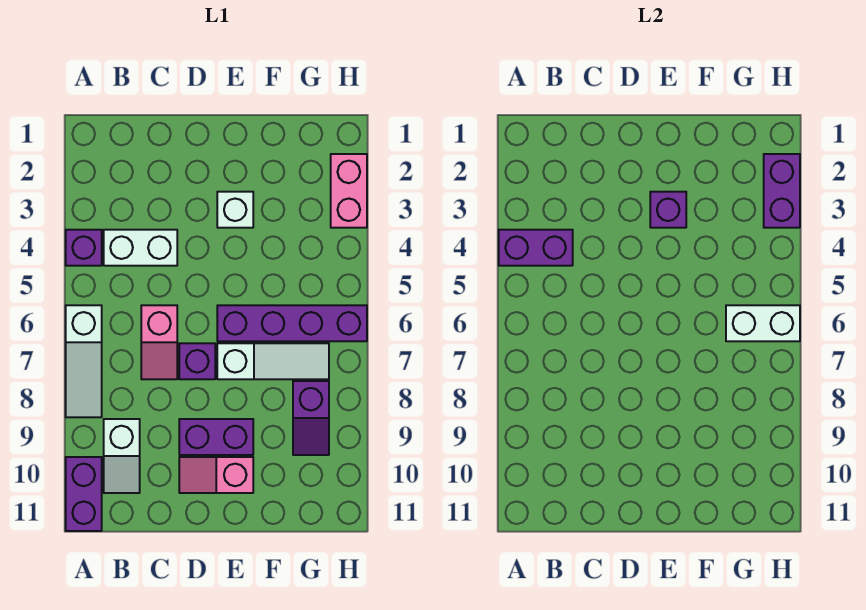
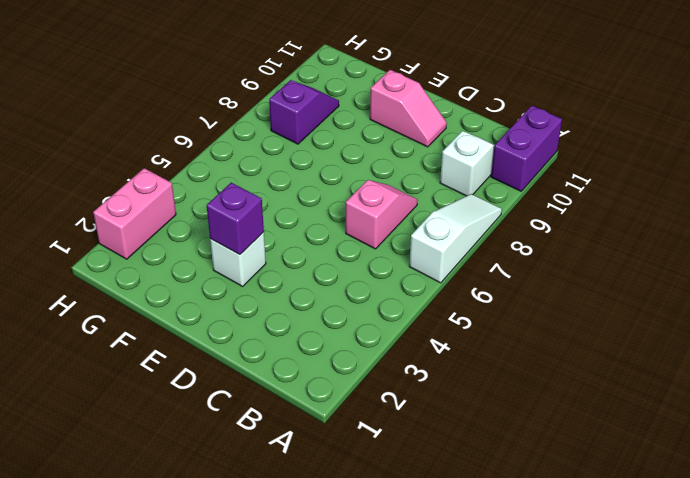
none -> purple 1x1 brick [66,230,102,266]
none -> white 1x2 brick [104,230,177,266]
none -> purple 1x1 brick [179,343,215,379]

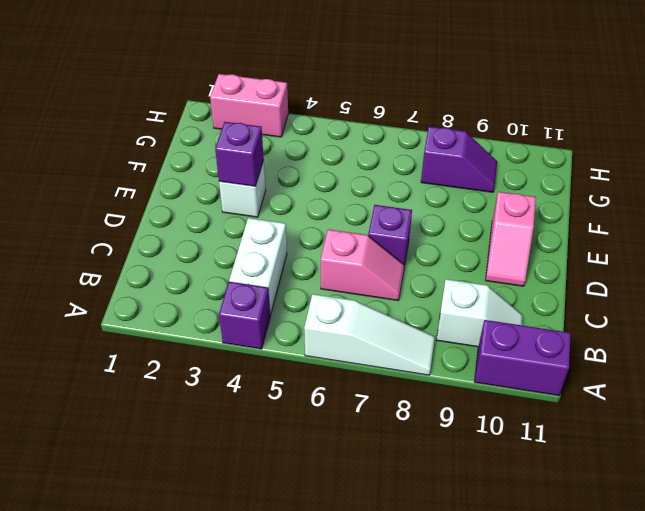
none -> purple 1x2 brick [179,419,253,455]
none -> purple 1x4 brick [217,305,367,341]
none -> white 1x3 slope [217,343,329,379]

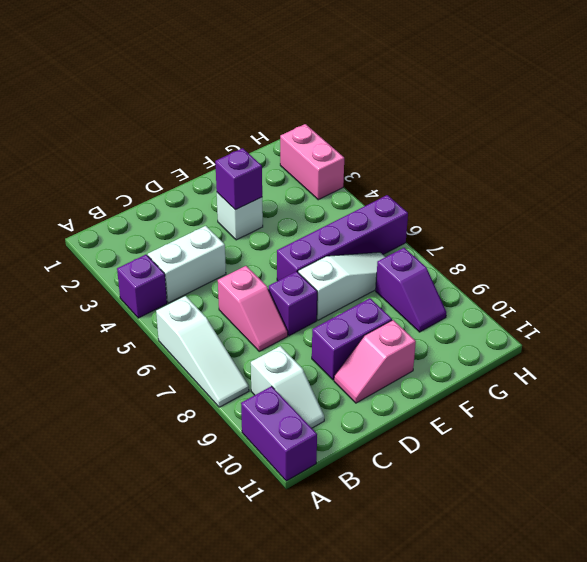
none -> purple 1x2 brick [499,230,573,266]
none -> white 1x2 brick [726,305,800,341]
none -> purple 1x2 brick [764,154,800,228]

